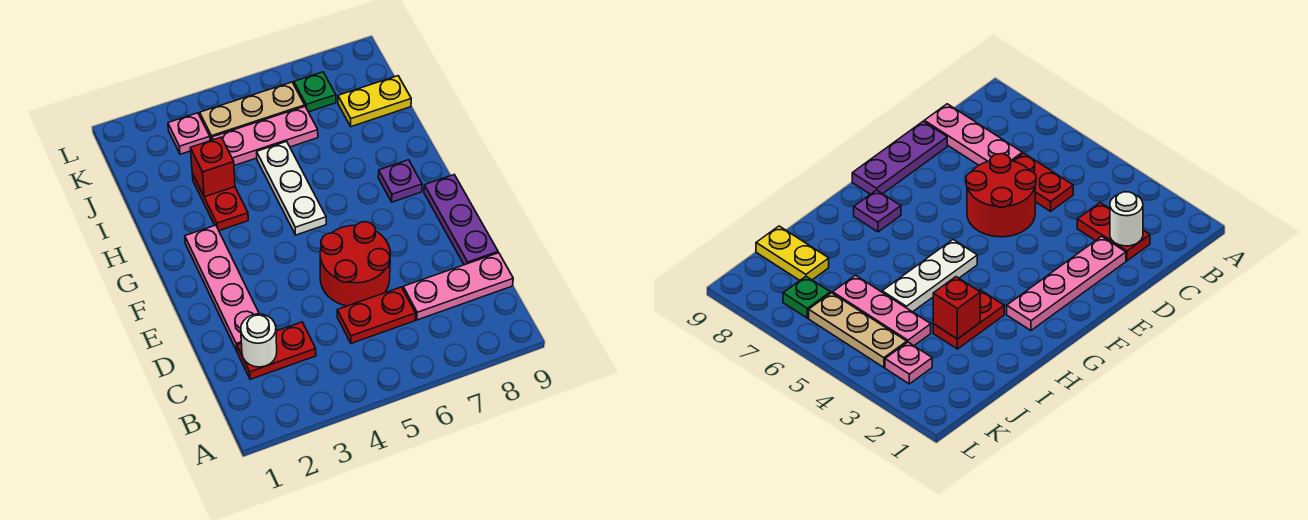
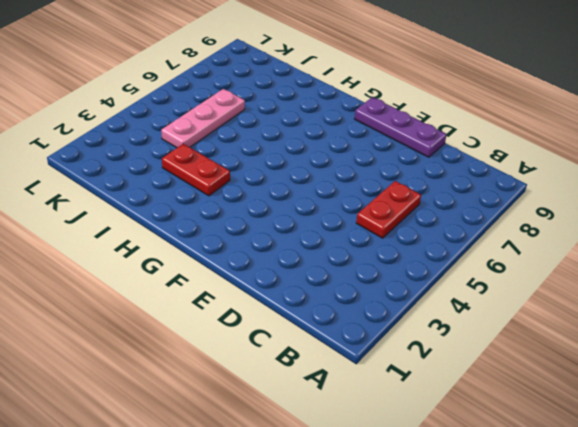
none -> red 1x2 plate [237,322,316,379]
none -> pink 1x3 plate [403,253,513,320]
none -> pink 1x4 plate [185,225,259,351]

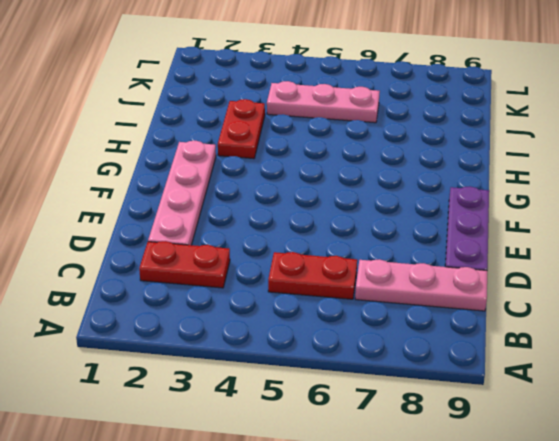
none -> red 2x2 round brick [320,222,390,306]
none -> white 1x3 plate [257,141,326,235]
none -> purple 1x1 plate [378,160,422,202]

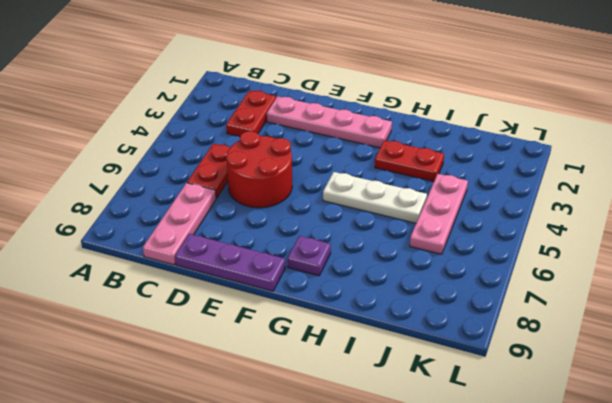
none -> yellow 1x2 plate [338,76,411,127]
none -> pink 1x1 plate [168,113,210,154]
none -> tan 1x3 plate [200,82,305,141]

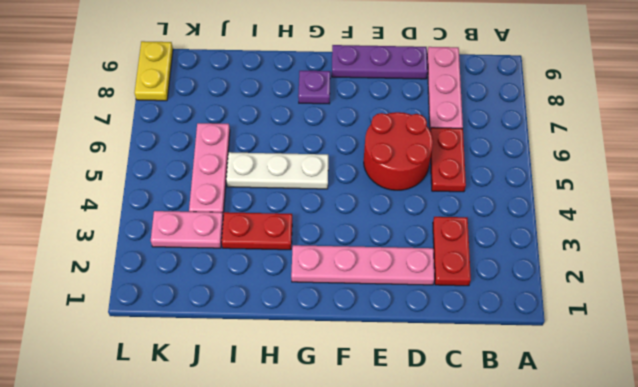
pink 1x2 plate [151,211,223,248] -> pink 1x1 plate [168,113,210,154]
yellow 1x2 plate [134,41,173,101] -> yellow 1x2 plate moved to [338,76,411,127]
none -> tan 1x3 plate [200,82,305,141]
none -> green 1x1 plate [294,72,336,112]
none -> white 1x1 round brick [241,314,277,367]

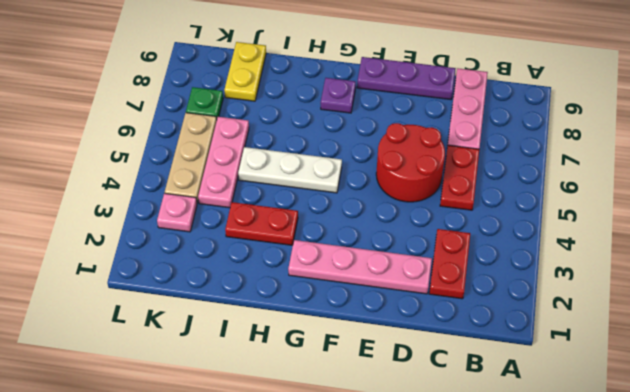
none -> white 1x1 round brick [241,314,277,367]
none -> red 1x1 brick [190,137,235,197]

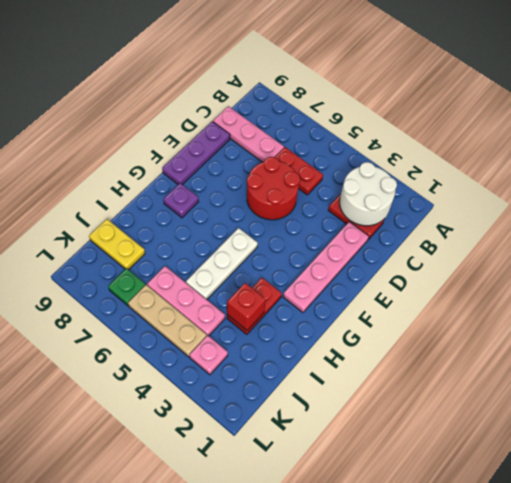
white 2x2 round brick [340,162,397,226] -> white 1x1 round brick [241,314,277,367]

